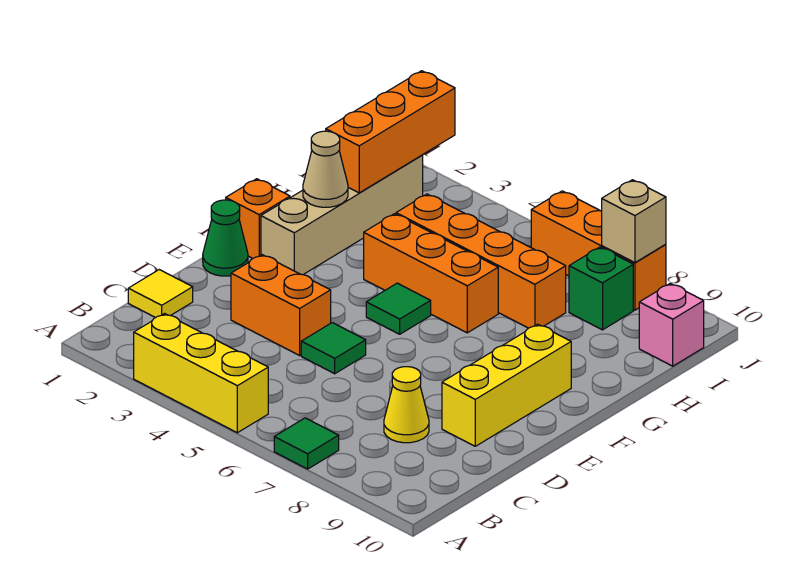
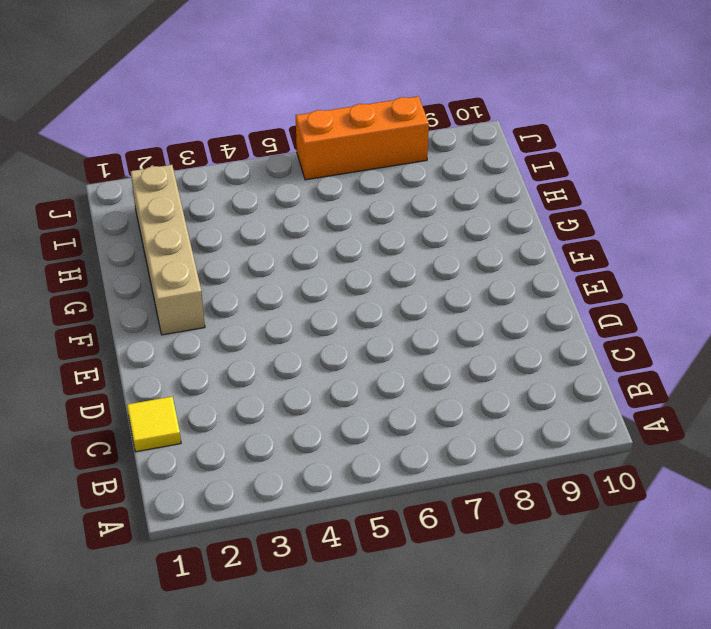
none -> yellow 1x3 brick [134,314,268,433]
none -> green 1x1 tile [274,418,339,469]
none -> yellow 1x1 cone [384,367,429,443]

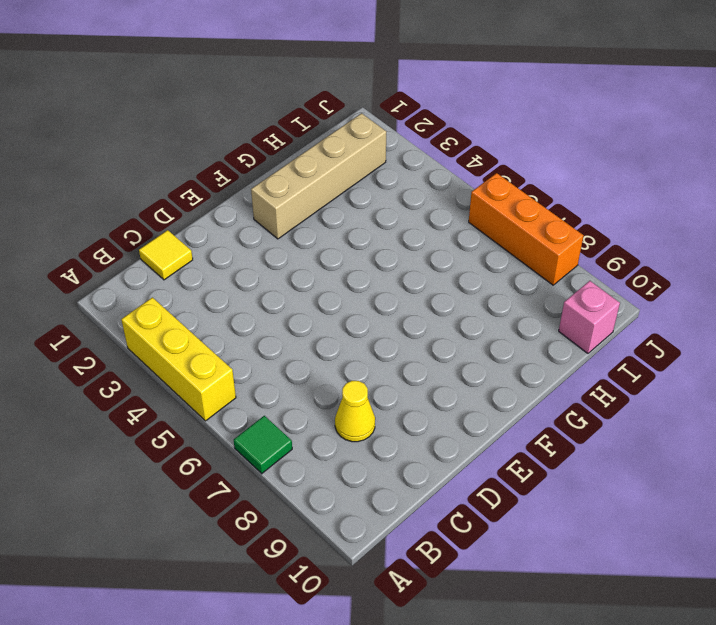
none -> orange 1x2 brick [231,255,331,355]
none -> green 1x1 tile [301,323,366,374]
none -> yellow 1x3 brick [442,324,571,446]

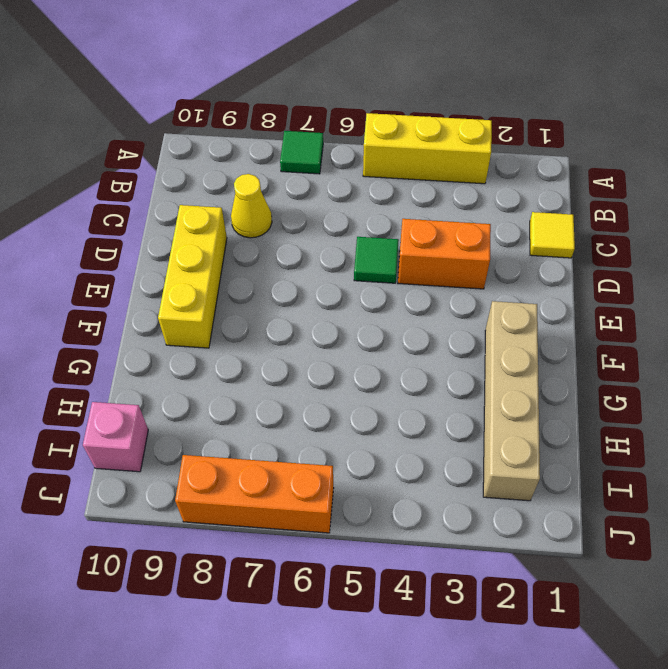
none -> green 1x1 cone [203,200,248,276]
none -> orange 1x1 brick [226,179,290,258]
none -> green 1x1 tile [366,283,431,334]

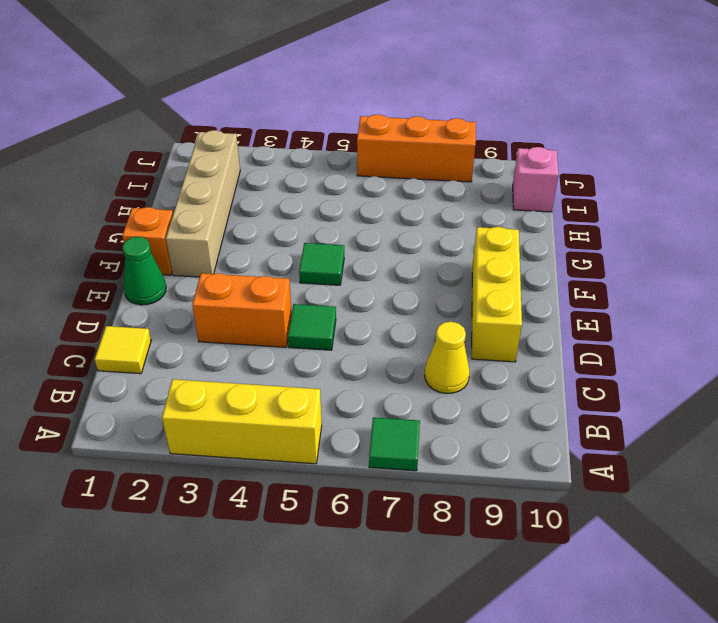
none -> orange 1x3 brick [364,214,498,333]
none -> orange 1x4 brick [396,194,566,328]
none -> green 1x1 brick [569,247,633,330]

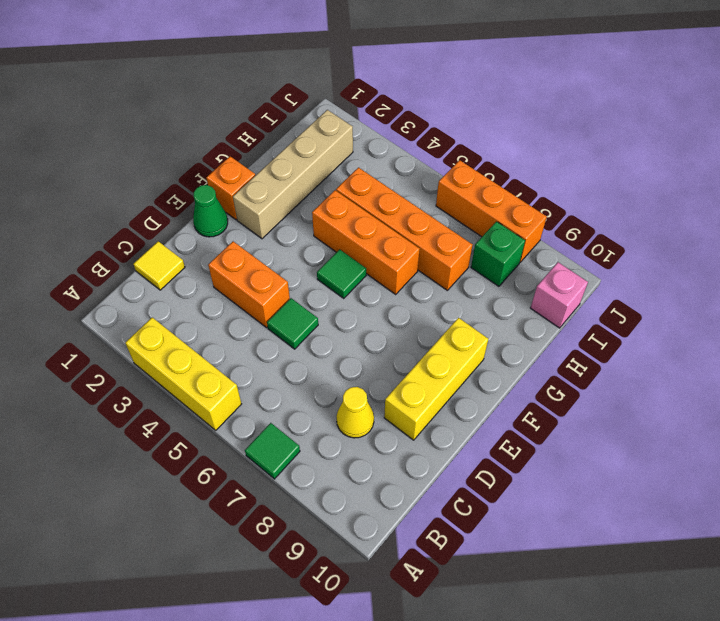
none -> tan 1x1 cone [303,131,348,207]
none -> orange 1x3 brick [326,71,455,193]
none -> tan 1x1 brick [602,180,666,263]

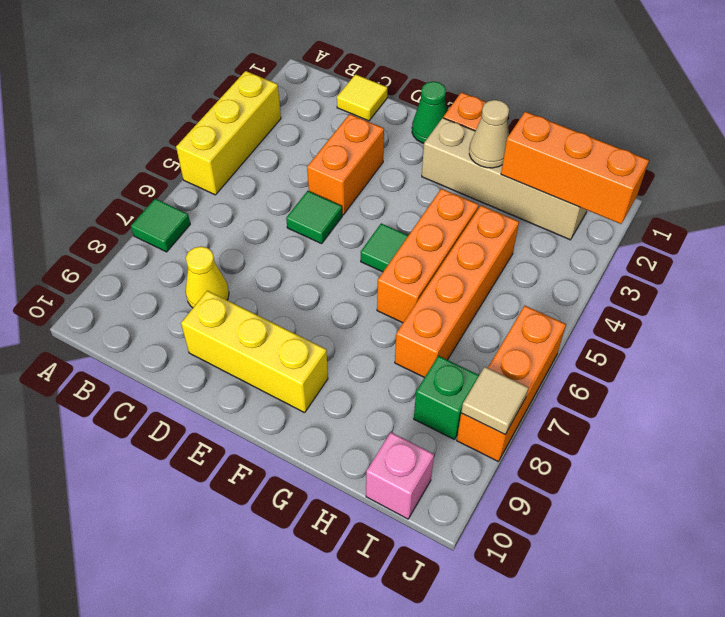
tan 1x1 tile [461,367,529,434] -> tan 1x1 brick [602,180,666,263]

